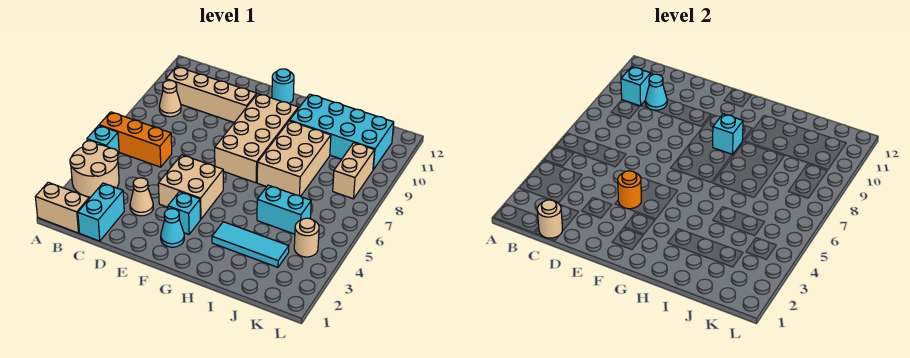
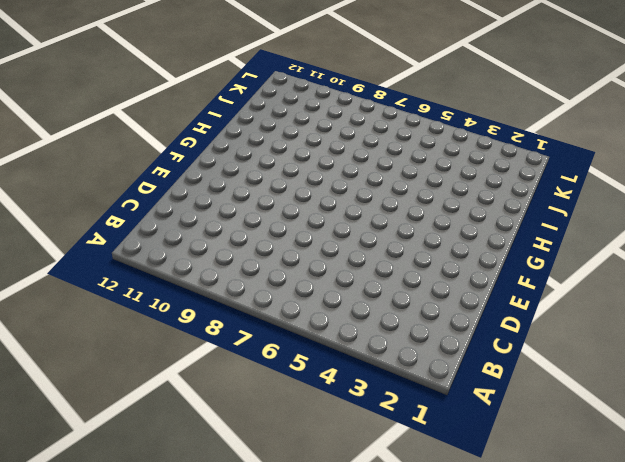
none -> tan 1x2 brick [35,182,89,233]
none -> tan 2x2 round brick [70,141,119,197]
none -> cyan 1x1 brick [87,125,119,154]

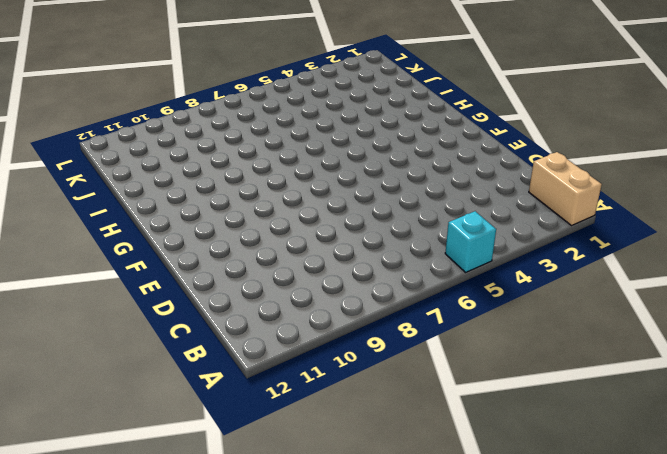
none -> tan 2x2 round brick [70,141,119,197]
none -> orange 1x3 brick [99,112,172,167]
none -> tan 1x1 cone [159,80,181,117]

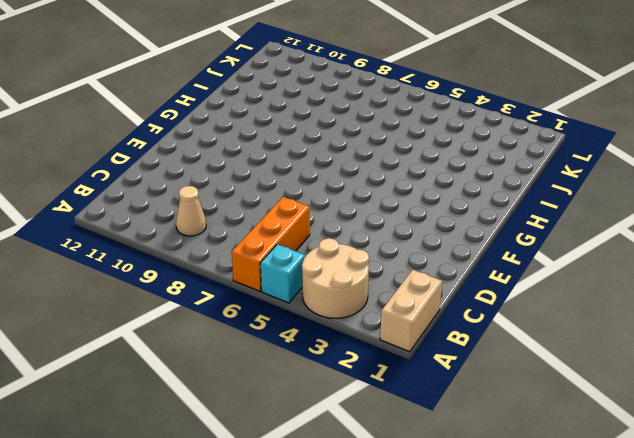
none -> tan 1x4 brick [166,67,257,123]
none -> cyan 1x2 brick [78,183,124,241]
none -> tan 1x1 cone [130,178,153,216]

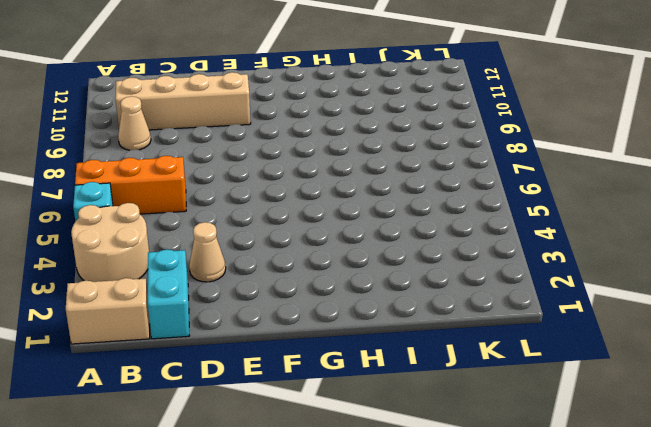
none -> tan 2x2 brick [158,155,223,219]
none -> cyan 1x1 cone [161,209,184,247]
none -> cyan 1x1 brick [168,192,200,234]

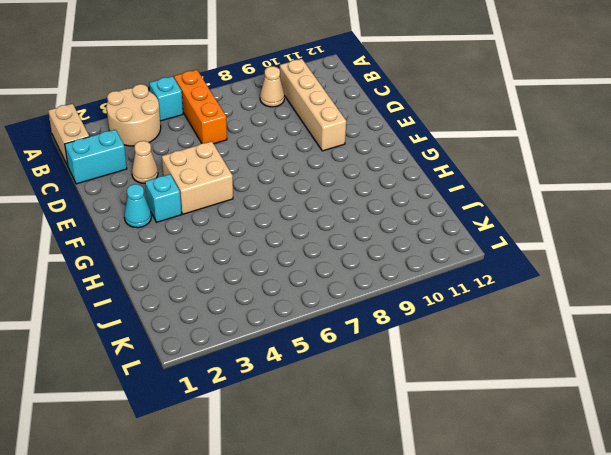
none -> tan 2x4 brick [215,94,298,183]
none -> cyan 1x1 round brick [272,69,294,103]
none -> cyan 1x3 tile [212,222,289,267]

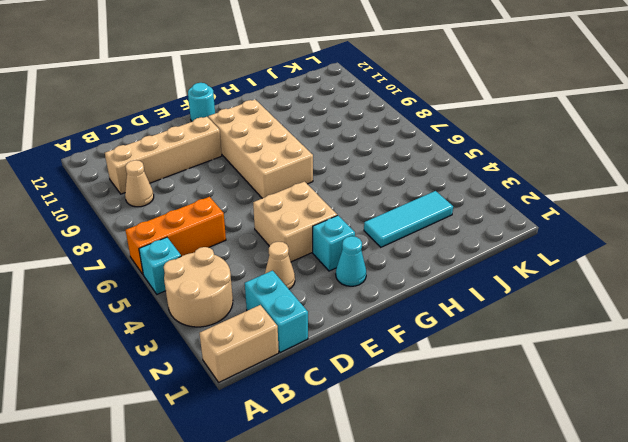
none -> tan 2x3 brick [257,121,331,196]
none -> cyan 2x4 brick [290,94,394,170]
none -> cyan 1x2 brick [257,185,311,234]

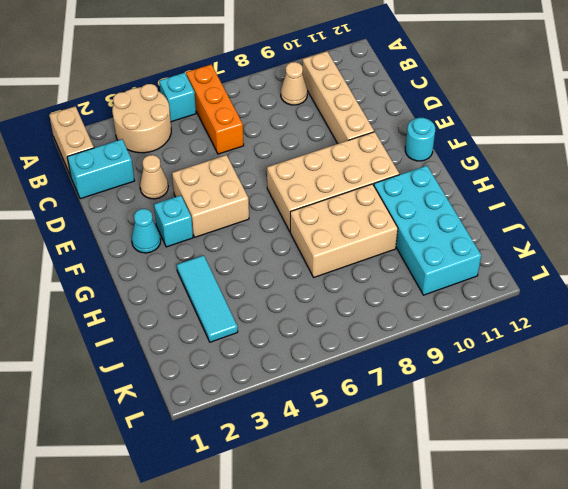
none -> cyan 1x2 brick [257,185,311,234]
none -> tan 1x1 round brick [294,218,319,257]
none -> tan 1x2 brick [333,143,375,199]

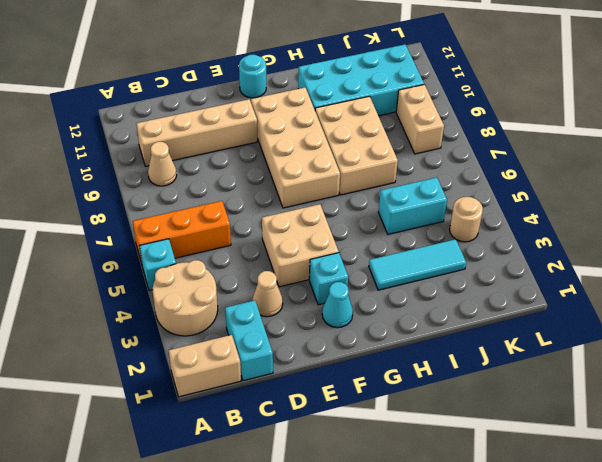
none -> cyan 1x1 brick [621,67,651,106]
none -> tan 1x1 round brick [537,200,562,238]
none -> cyan 1x1 cone [645,74,667,110]

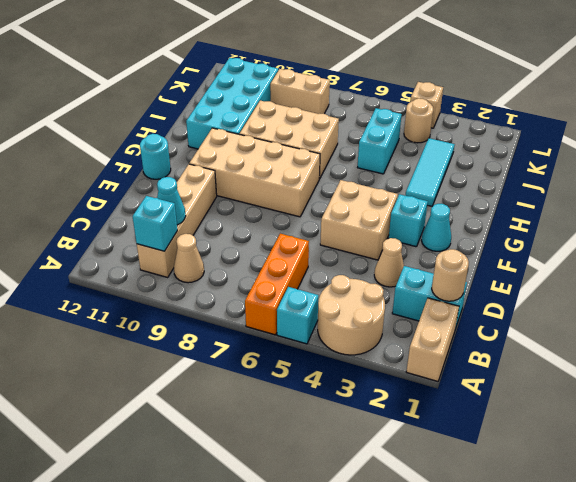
tan 1x1 brick [410,82,443,128] -> none
none -> orange 1x1 round brick [618,171,641,209]
none -> cyan 1x1 brick [713,114,743,154]

